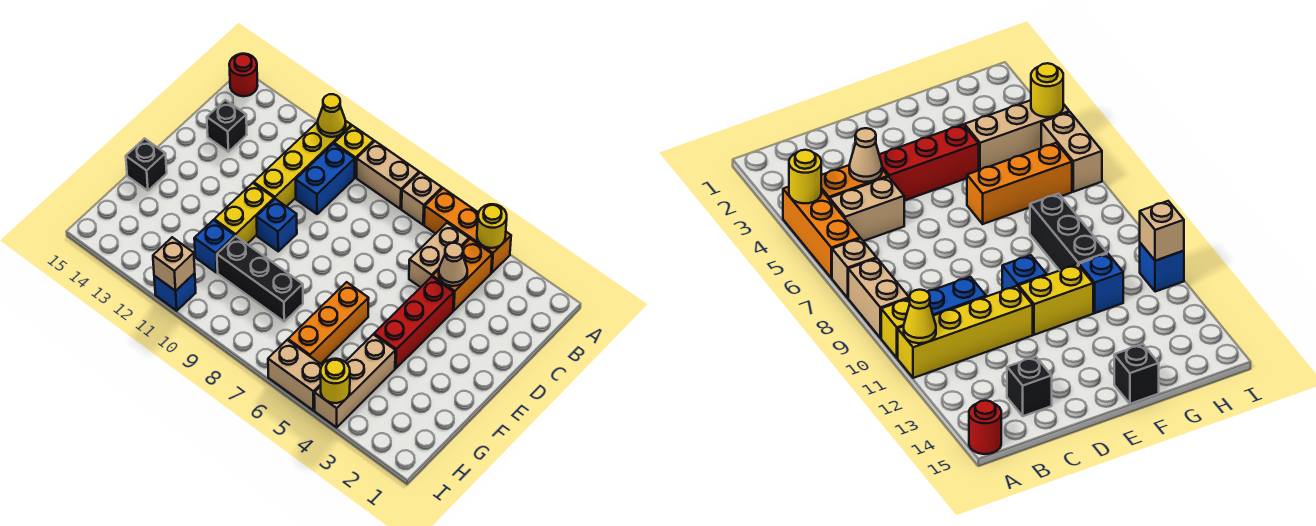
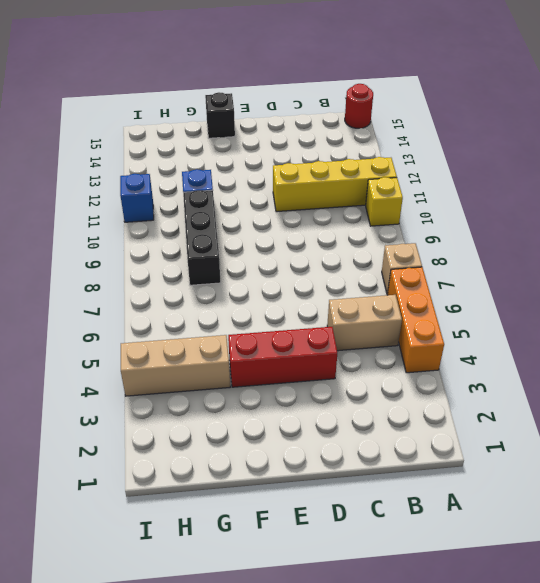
none -> tan 1x2 brick [357,141,419,209]
none -> orange 1x2 brick [433,239,492,311]
none -> blue 1x2 brick [296,144,355,214]

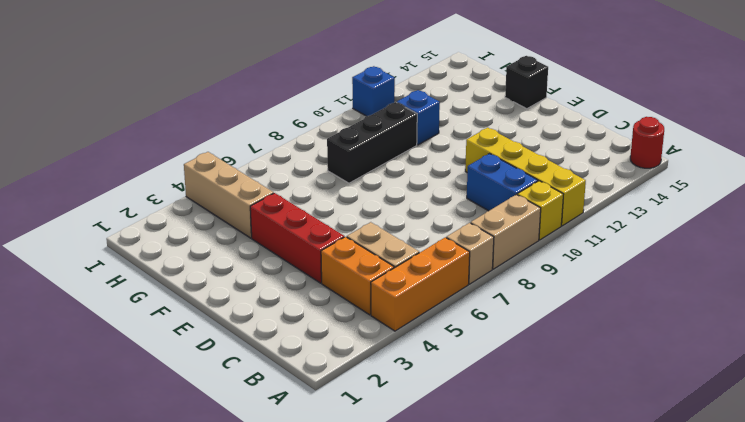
none -> black 1x1 brick [207,100,247,152]
none -> blue 1x1 brick [257,199,297,251]
none -> yellow 1x2 brick [214,183,274,244]

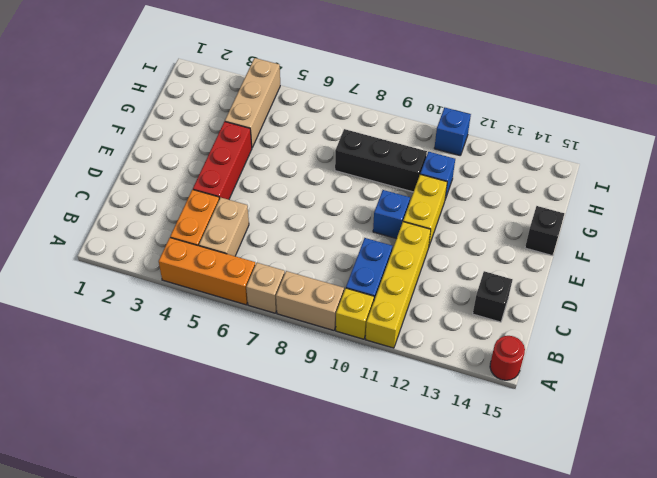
none -> orange 1x3 brick [288,282,369,364]
none -> tan 1x2 brick [268,340,322,410]
none -> yellow 1x1 round brick [477,204,507,248]

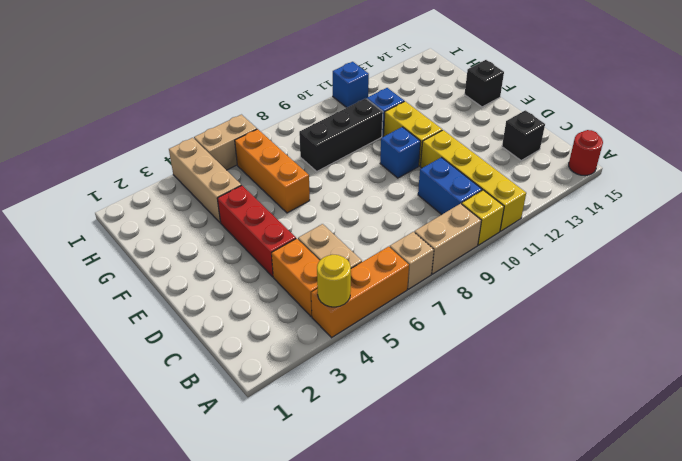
none -> yellow 1x1 cone [318,94,346,137]
none -> tan 1x1 cone [439,243,467,286]
none -> yellow 1x1 round brick [320,359,350,403]

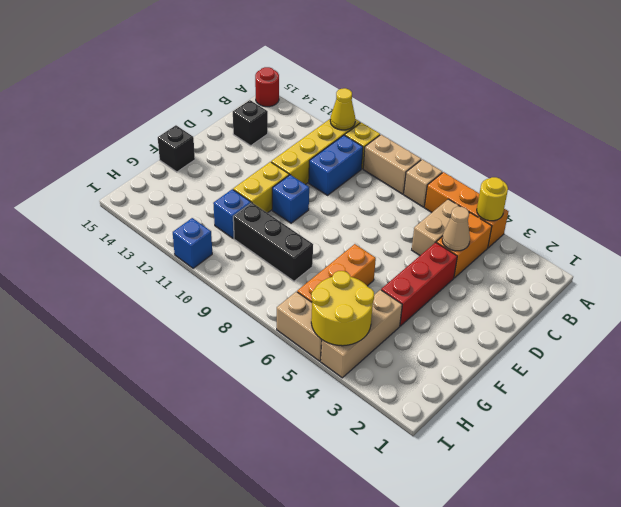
yellow 2x2 round brick [311,271,374,346] -> yellow 1x1 round brick [320,359,350,403]
none -> tan 1x1 brick [153,237,195,291]

